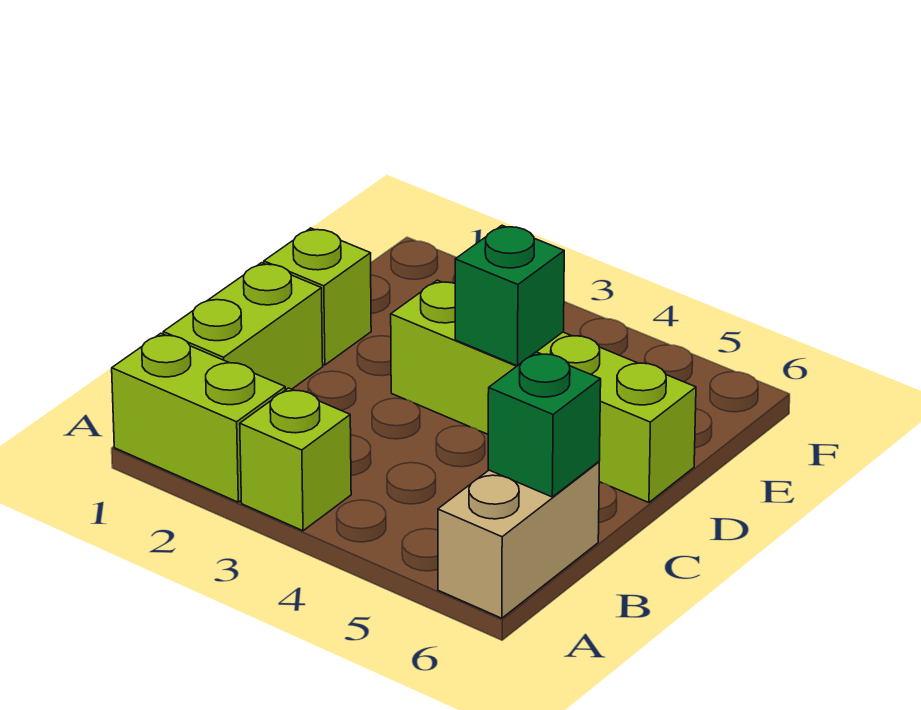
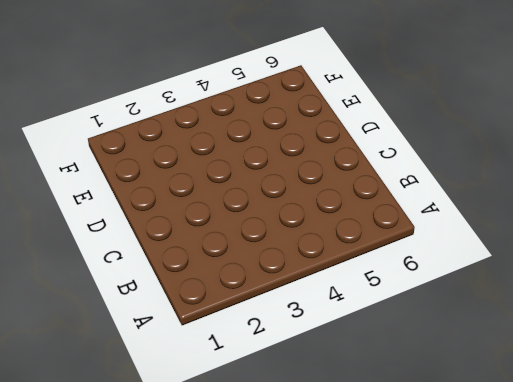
none -> lime 1x2 brick [112,333,285,502]
none -> lime 1x1 brick [240,388,351,531]

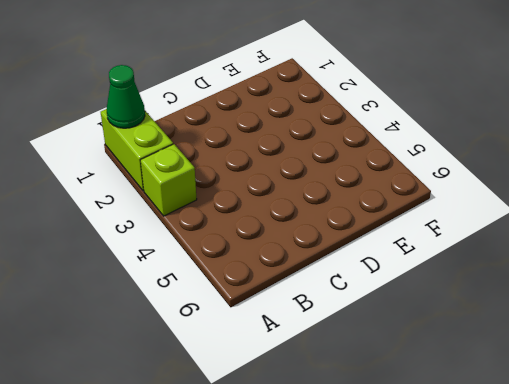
green 1x1 cone [107,65,145,128] -> none
none -> tan 1x2 brick [438,462,599,618]
none -> lime 1x2 brick [163,263,323,390]

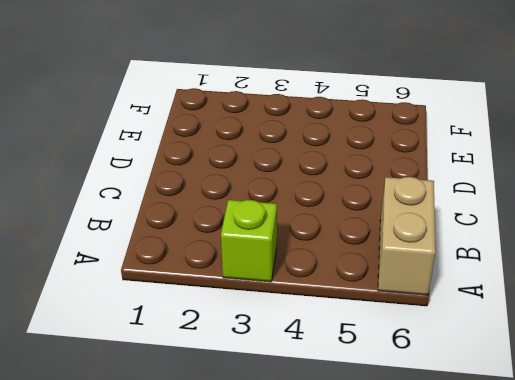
none -> lime 1x2 brick [112,333,285,502]
none -> lime 1x2 brick [163,263,323,390]

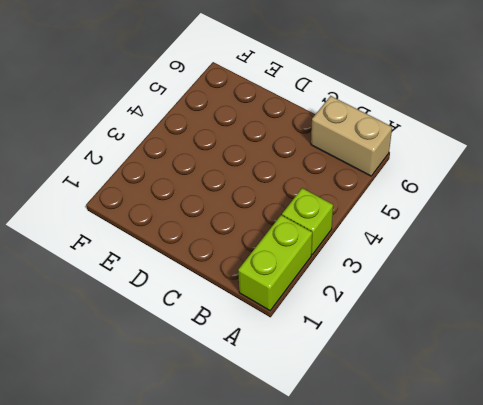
none -> lime 1x2 brick [163,263,323,390]
none -> lime 1x1 brick [264,228,371,365]

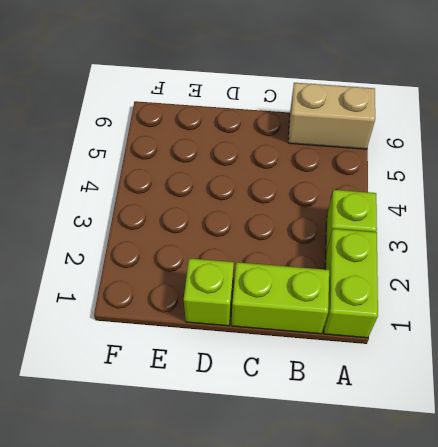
none -> lime 1x4 brick [391,280,696,503]
none -> green 1x1 brick [488,352,601,497]

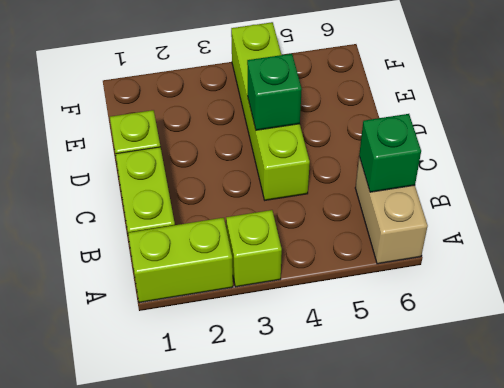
lime 1x4 brick [231,22,310,200] -> lime 1x4 brick turned to [391,280,696,503]

